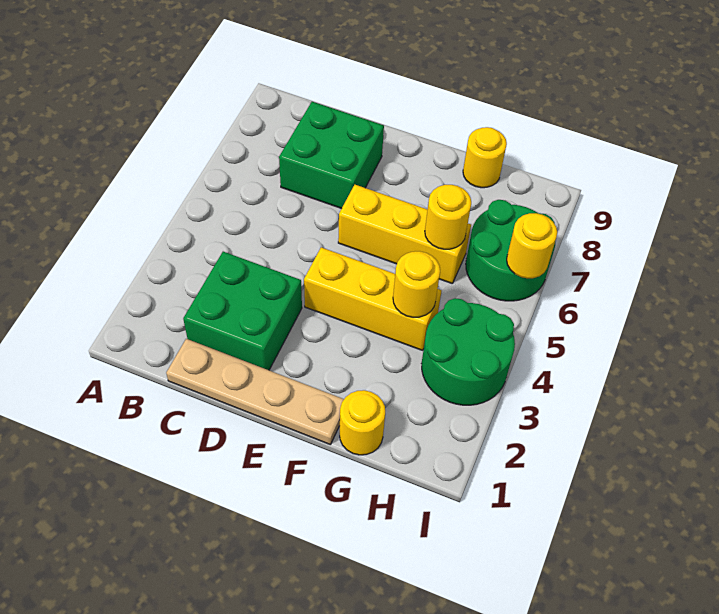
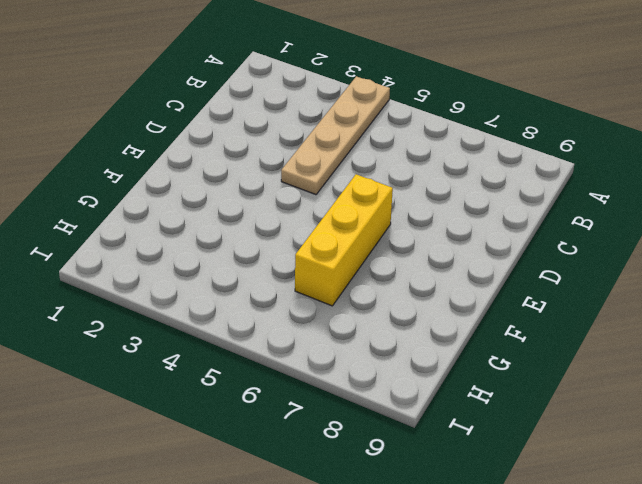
tan 1x4 plate [281,76,390,195] -> tan 1x4 plate moved to [166,339,344,445]
none -> green 2x2 brick [183,252,302,370]
none -> green 2x2 brick [279,102,384,209]
none -> yellow 1x3 brick [304,247,441,350]

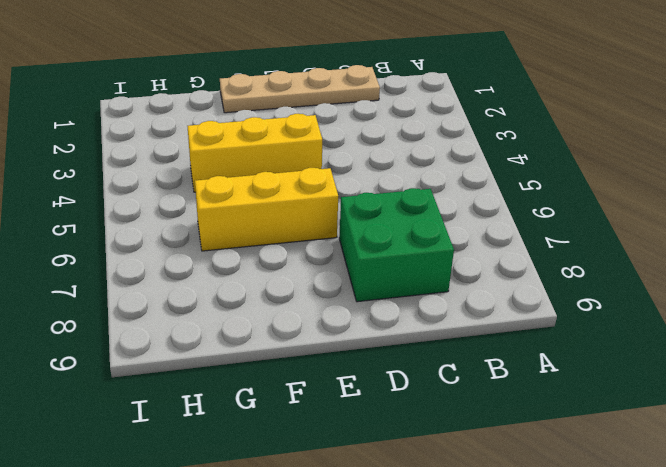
none -> green 2x2 brick [183,252,302,370]
none -> yellow 1x1 round brick [340,390,385,455]
none -> yellow 1x1 round brick [463,127,507,188]

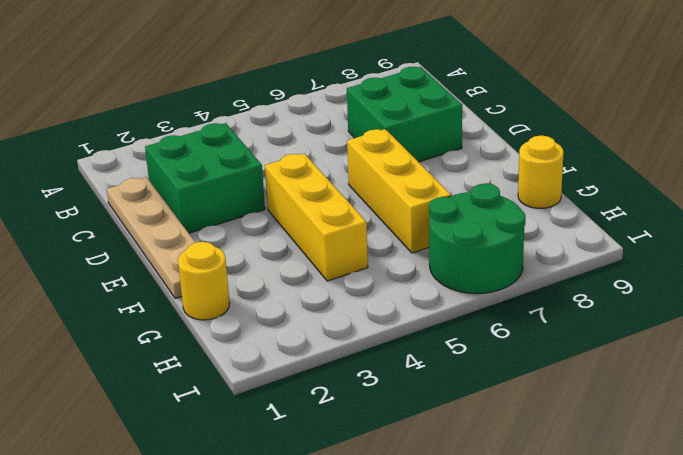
none -> green 2x2 round brick [422,298,515,405]
none -> yellow 1x1 round brick [393,251,440,317]
none -> yellow 1x1 round brick [425,185,471,249]

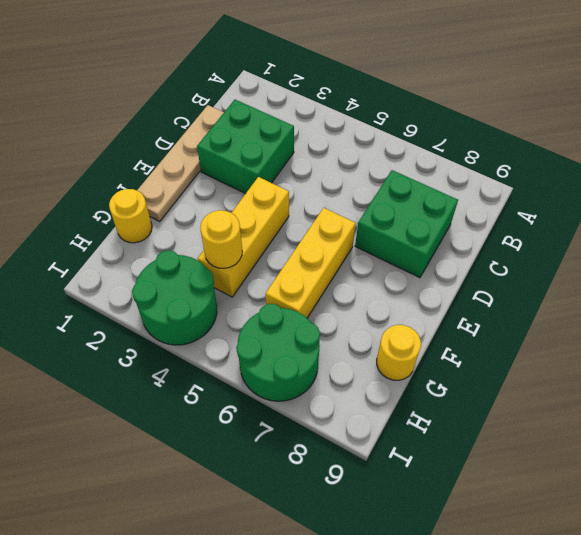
none -> yellow 1x1 round brick [425,185,471,249]
none -> yellow 1x1 round brick [507,213,557,278]

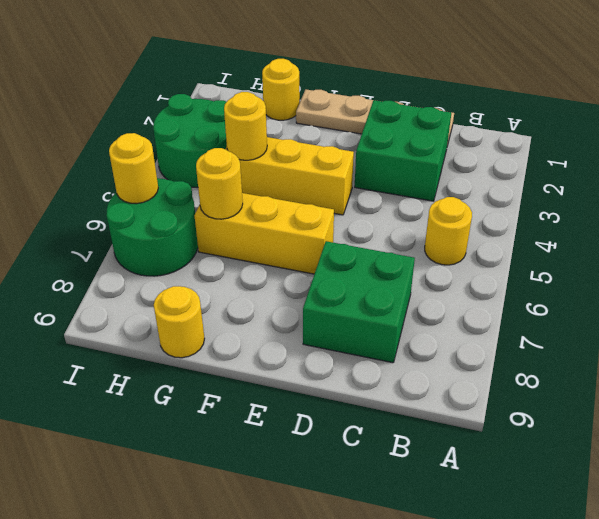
yellow 1x1 round brick [425,197,472,265] -> none

